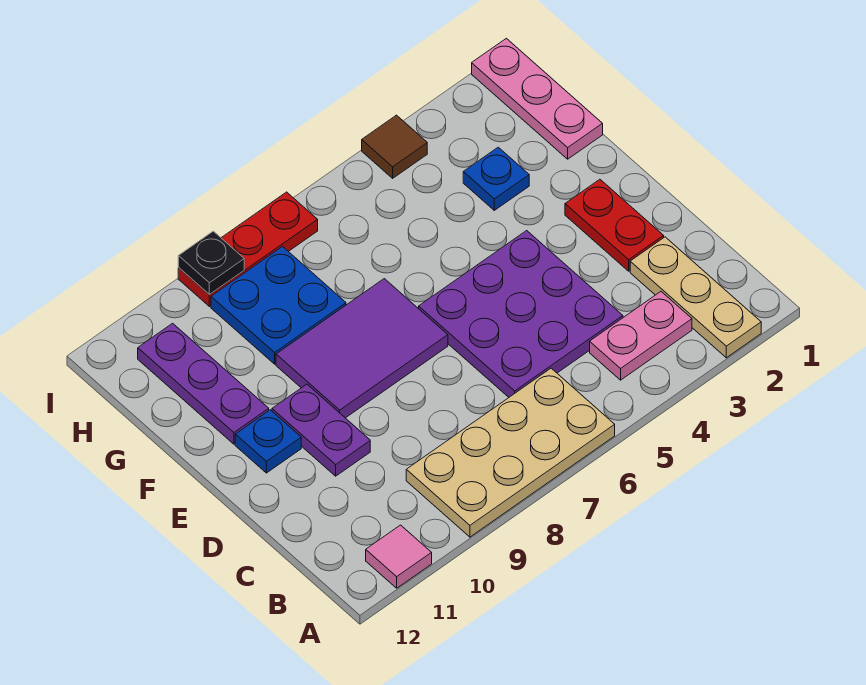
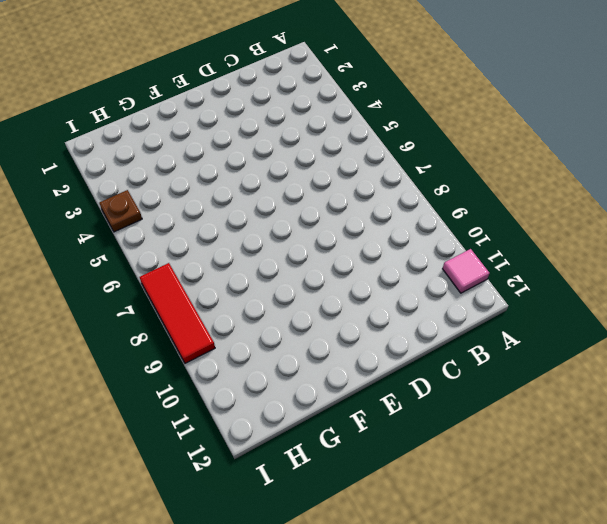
brown 1x1 plate [99,190,142,232] -> brown 1x1 tile [362,115,427,178]
red 1x3 tile [140,263,215,363] -> red 1x3 plate [178,192,318,306]
none -> tan 1x3 plate [630,237,761,358]
none -> tan 2x4 plate [406,368,615,537]
none -> pink 1x2 plate [590,292,692,380]

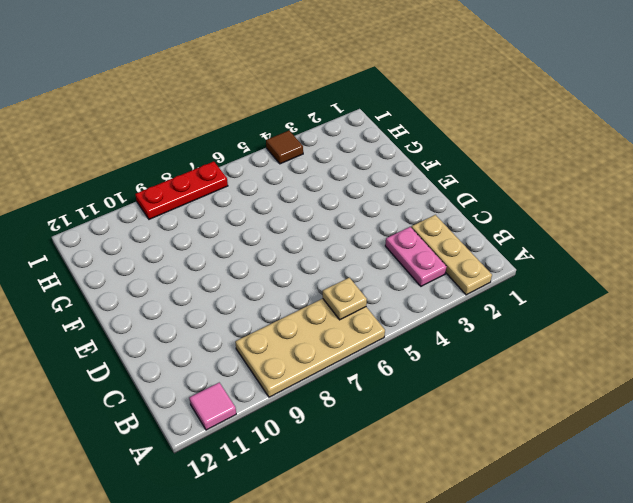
pink 1x2 plate [385,227,446,286] -> pink 1x2 plate turned to [590,292,692,380]
tan 1x1 plate [323,278,367,320] -> none
none -> purple 3x3 plate [419,231,623,397]
none -> red 1x2 plate [565,179,664,271]
none -> purple 1x2 plate [272,384,370,476]

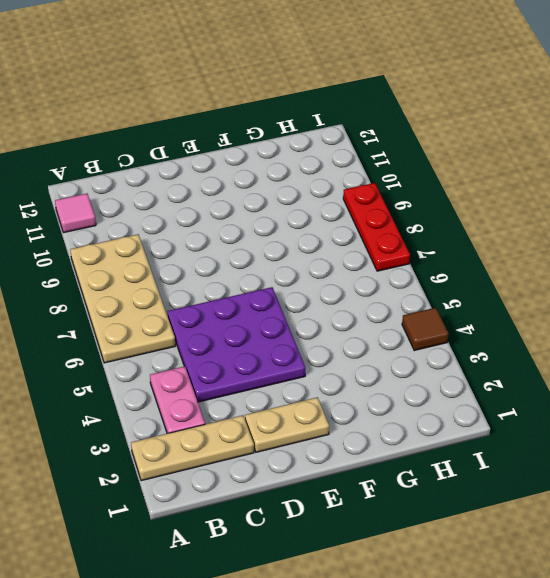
tan 1x2 plate [245,397,329,452] -> red 1x2 plate [565,179,664,271]
none -> purple 1x2 plate [272,384,370,476]
none -> purple 2x3 tile [276,279,448,418]
none -> blue 1x1 plate [235,410,301,473]

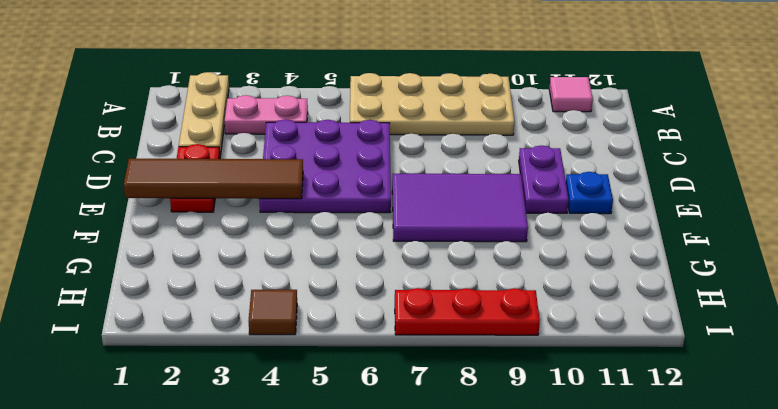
brown 1x4 tile [124,159,303,199] -> none
none -> purple 1x3 plate [138,323,269,444]
none -> pink 1x3 plate [472,38,603,159]
none -> blue 1x1 plate [463,147,529,210]

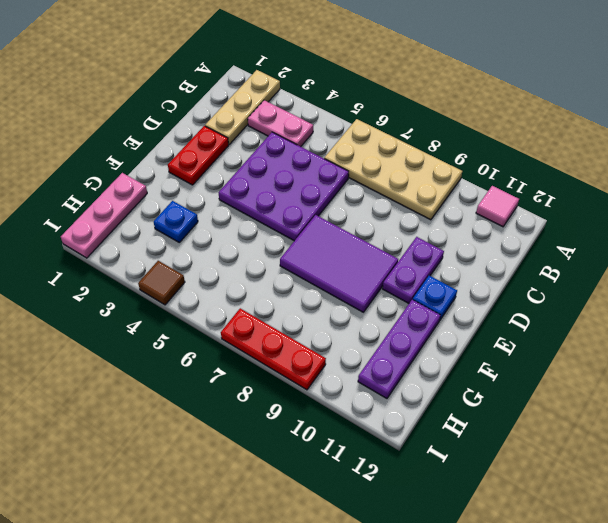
none -> blue 2x2 plate [211,247,346,364]
none -> black 1x1 plate [178,231,244,295]

